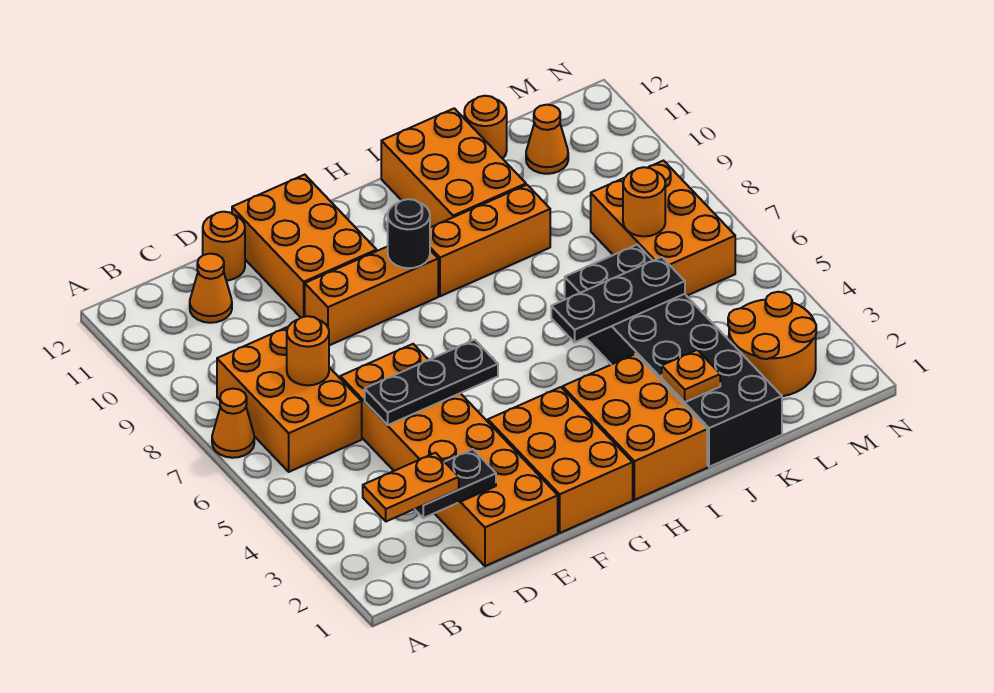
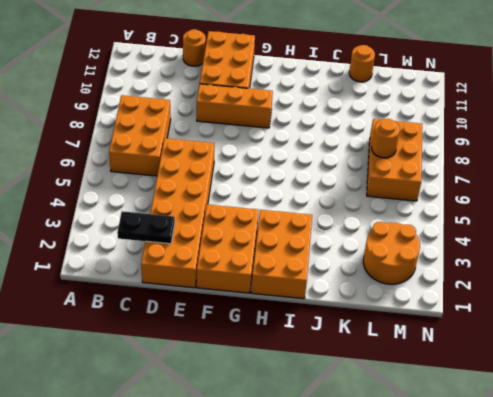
none -> orange 1x1 cone [212,388,254,458]
none -> orange 1x1 cone [190,254,232,323]
none -> orange 1x3 brick [430,185,550,296]

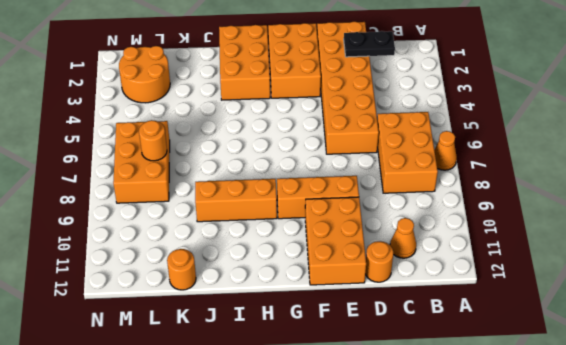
none -> orange 2x3 brick [381,108,526,227]
none -> black 2x6 brick [565,245,782,467]
none -> orange 1x1 cone [526,105,568,174]

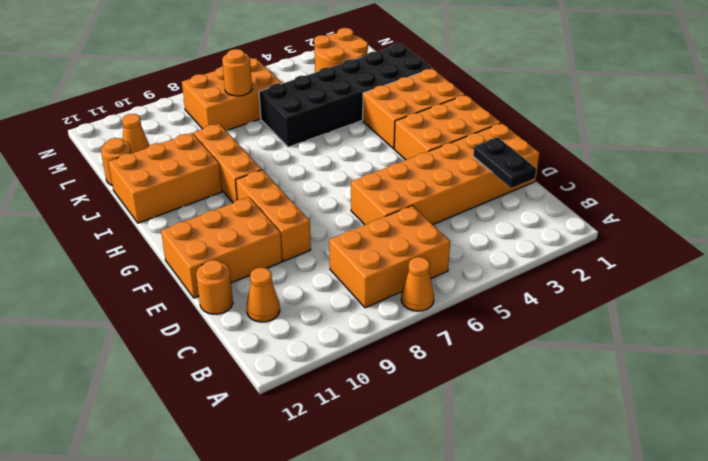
none -> orange 1x1 round brick [287,316,329,385]
none -> black 1x3 plate [365,340,498,425]
none -> black 1x1 round brick [388,199,430,268]

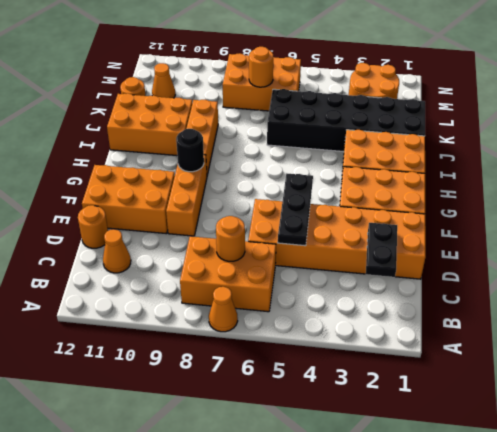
none -> black 1x3 plate [551,257,685,342]
none -> orange 1x1 plate [662,350,720,402]
none -> orange 1x2 plate [363,453,459,521]

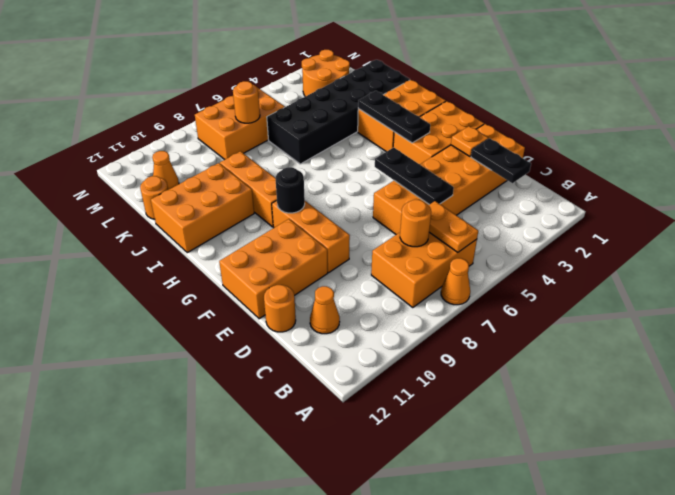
orange 1x2 plate [428,201,478,252] -> orange 1x2 plate moved to [363,453,459,521]
orange 1x1 plate [451,126,488,157] -> orange 1x1 plate moved to [662,350,720,402]
black 1x3 plate [358,91,430,143] -> black 1x3 plate moved to [551,257,685,342]

